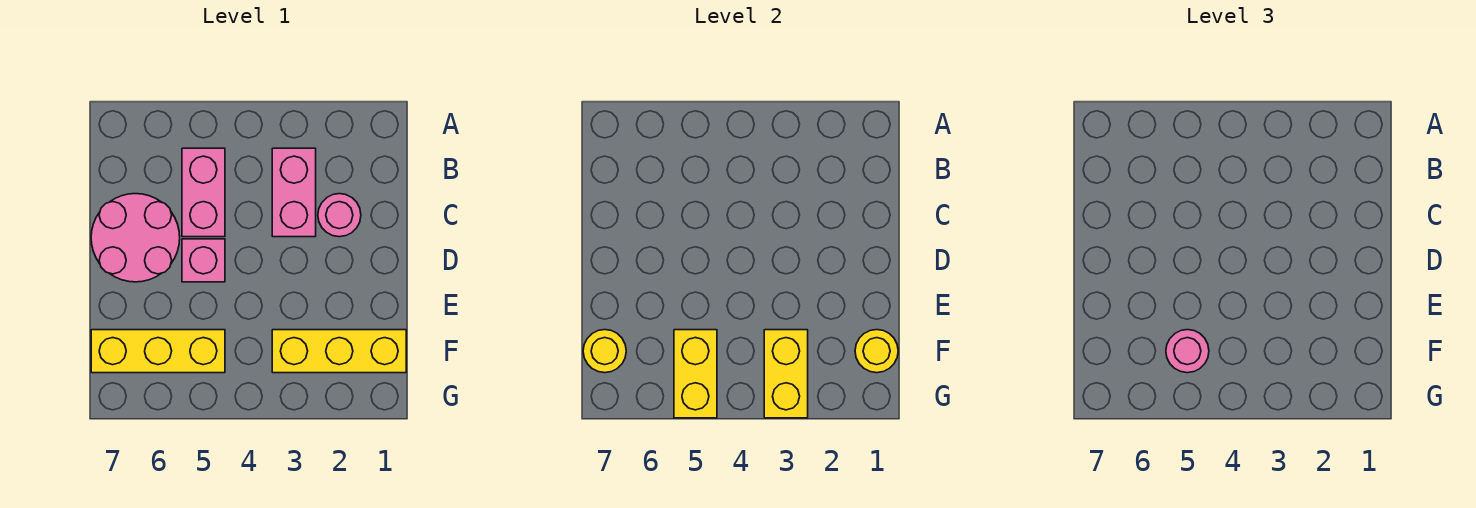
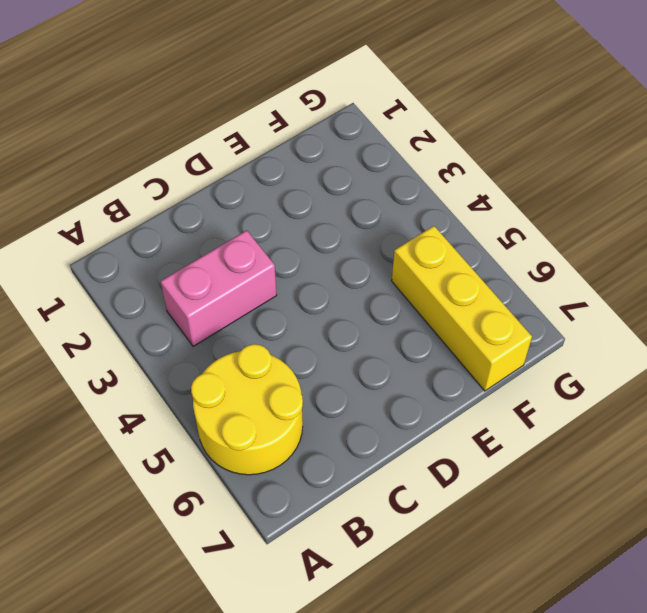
yellow 2x2 round brick [191,344,303,475] -> pink 1x2 brick [182,148,225,237]
none -> pink 1x1 round brick [318,194,361,237]
none -> pink 2x2 round brick [91,194,180,282]
none -> pink 1x1 brick [182,239,225,282]

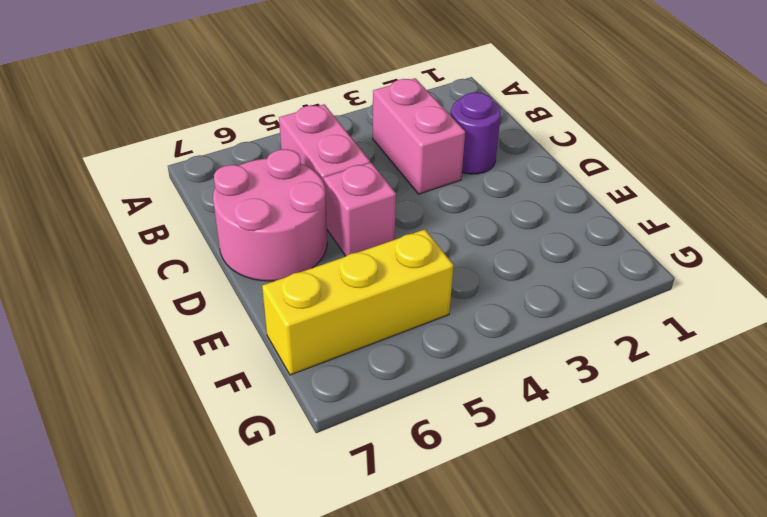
purple 1x1 round brick [451,92,501,174] -> pink 1x1 round brick [318,194,361,237]
none -> yellow 1x3 brick [272,330,406,373]
none -> yellow 1x1 round brick [855,330,898,373]
none -> yellow 1x2 brick [764,330,808,418]

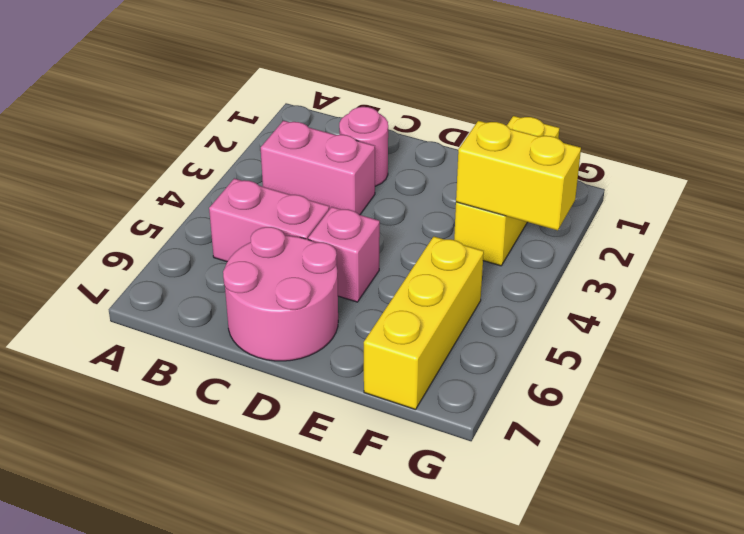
none -> yellow 1x1 round brick [855,330,898,373]
none -> yellow 1x2 brick [674,330,717,418]
none -> yellow 1x1 round brick [583,330,626,373]

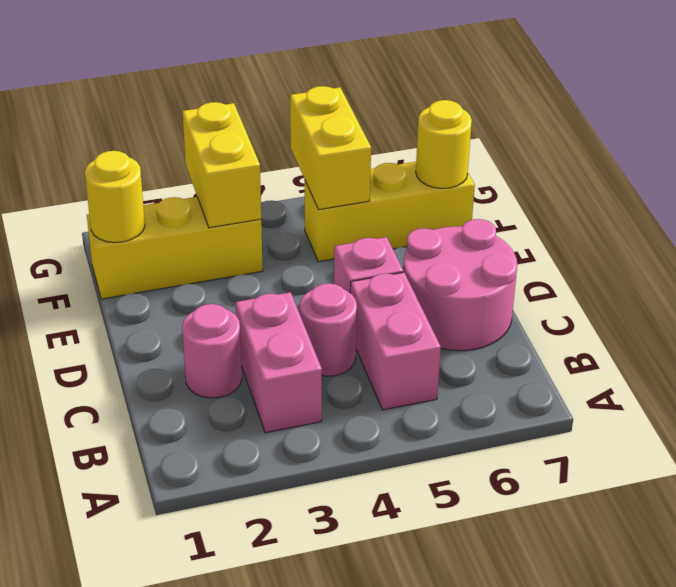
pink 1x1 round brick [300,283,357,376] -> pink 1x1 round brick moved to [1166,330,1209,373]

